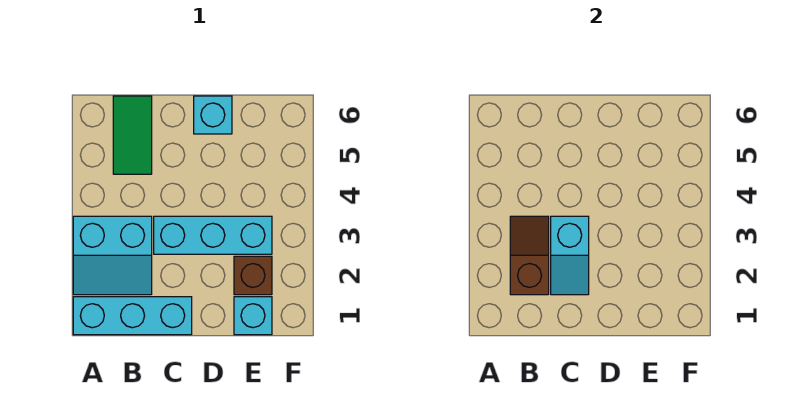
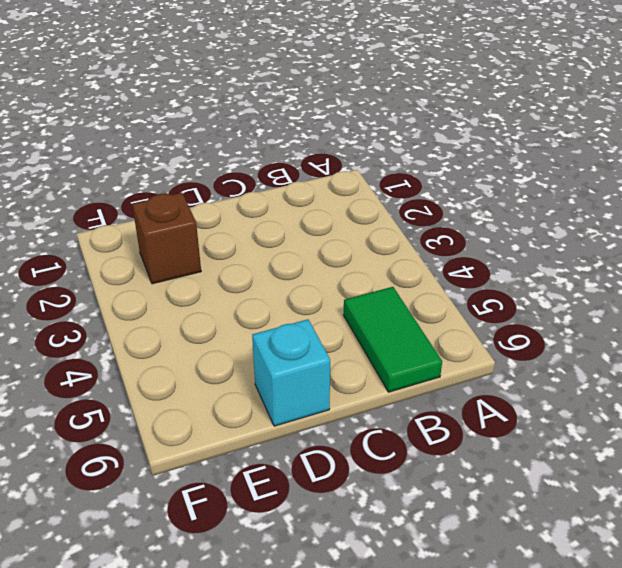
none -> cyan 1x3 brick [73,297,192,335]
none -> cyan 2x2 slope [73,216,152,295]

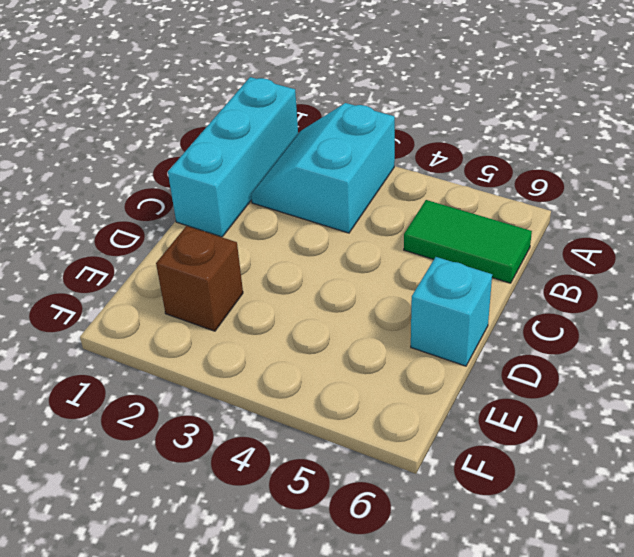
none -> cyan 1x3 brick [154,216,272,254]
none -> cyan 1x1 brick [234,297,272,335]

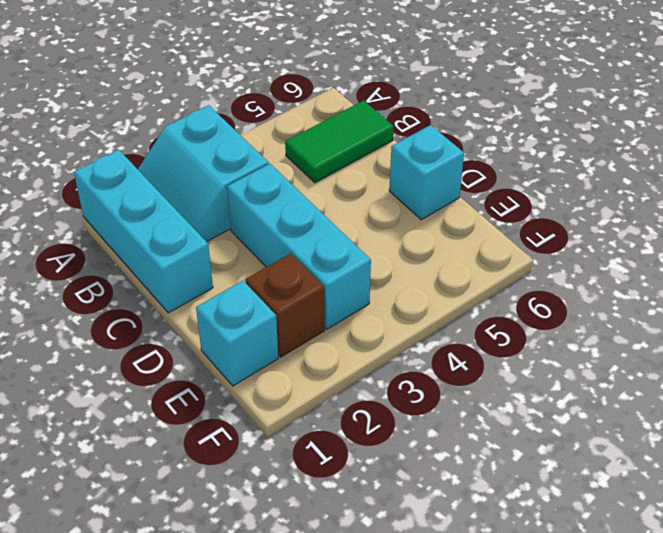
none -> brown 1x2 slope [510,216,549,295]
none -> cyan 1x2 slope [551,216,589,295]

